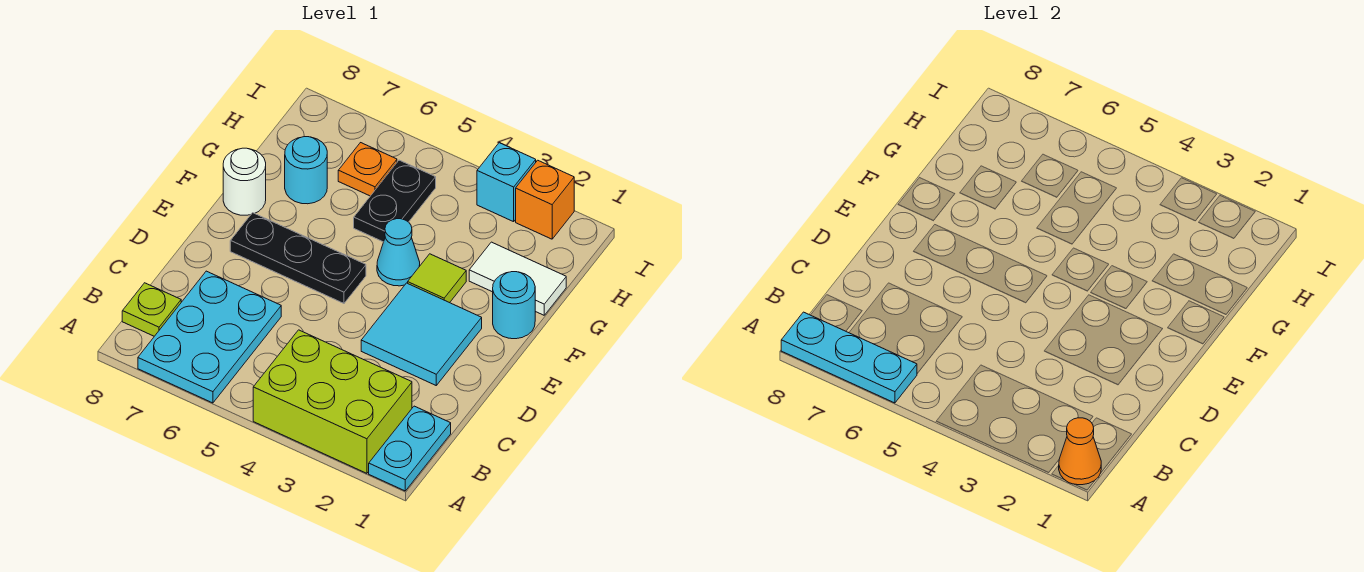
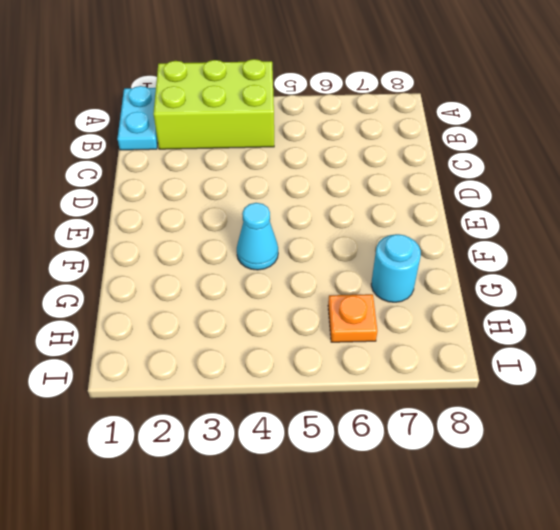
none -> cyan 2x3 plate [138,271,281,403]
none -> lime 1x1 plate [122,283,181,336]
none -> cyan 2x2 tile [361,283,482,385]

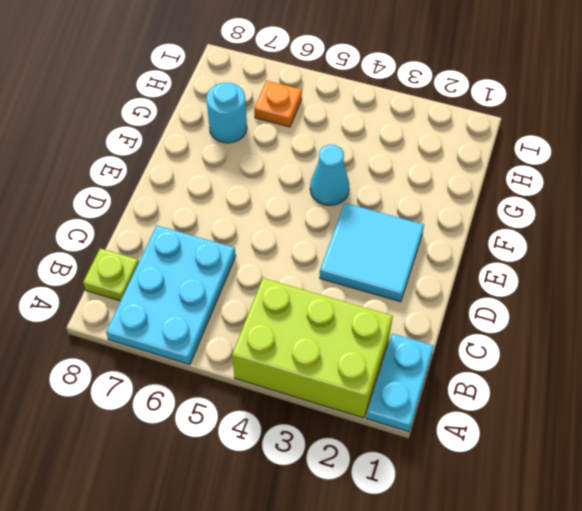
none -> black 1x3 plate [230,213,366,303]
none -> cyan 1x1 round brick [493,272,535,339]
none -> lime 1x1 tile [408,254,466,303]

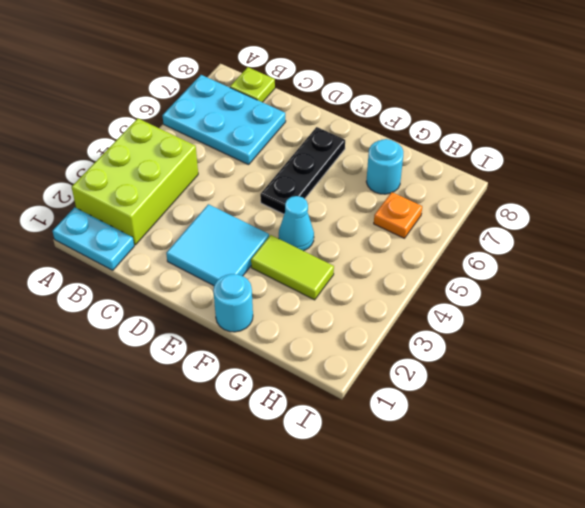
lime 1x2 tile [251,235,334,300] -> lime 1x1 tile [408,254,466,303]
none -> white 1x1 round brick [223,148,266,215]
none -> white 1x2 tile [469,242,566,315]
none -> black 1x2 plate [354,160,436,242]

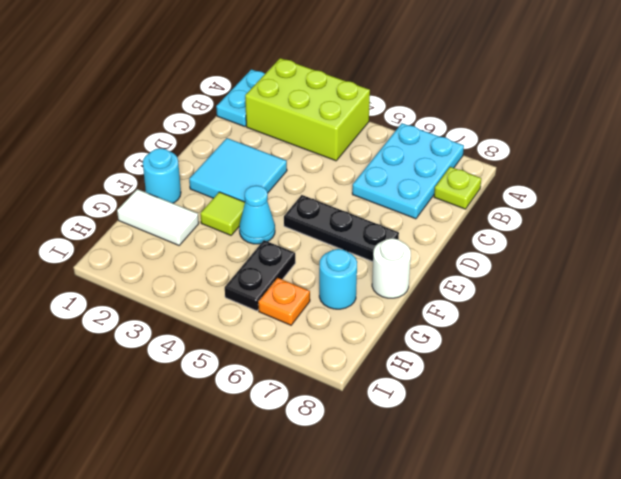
none -> orange 1x1 brick [516,160,574,239]
none -> cyan 1x1 brick [477,143,536,222]
none -> orange 1x1 cone [1059,418,1101,485]

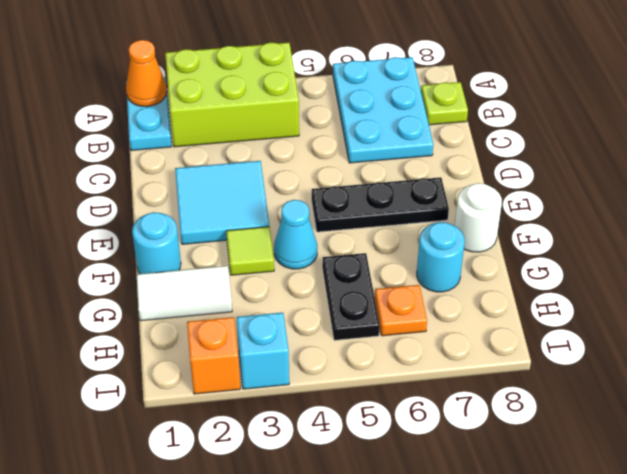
none -> cyan 1x3 plate [781,312,917,403]

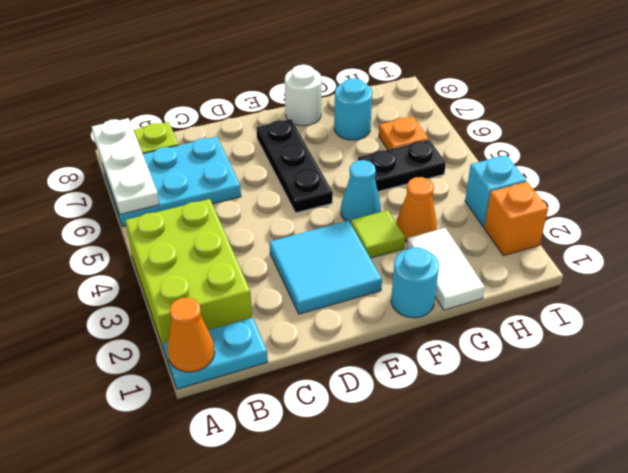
white 1x3 plate [92,118,159,214] -> cyan 1x3 plate [781,312,917,403]
orange 1x1 cone [397,177,437,242] -> none

